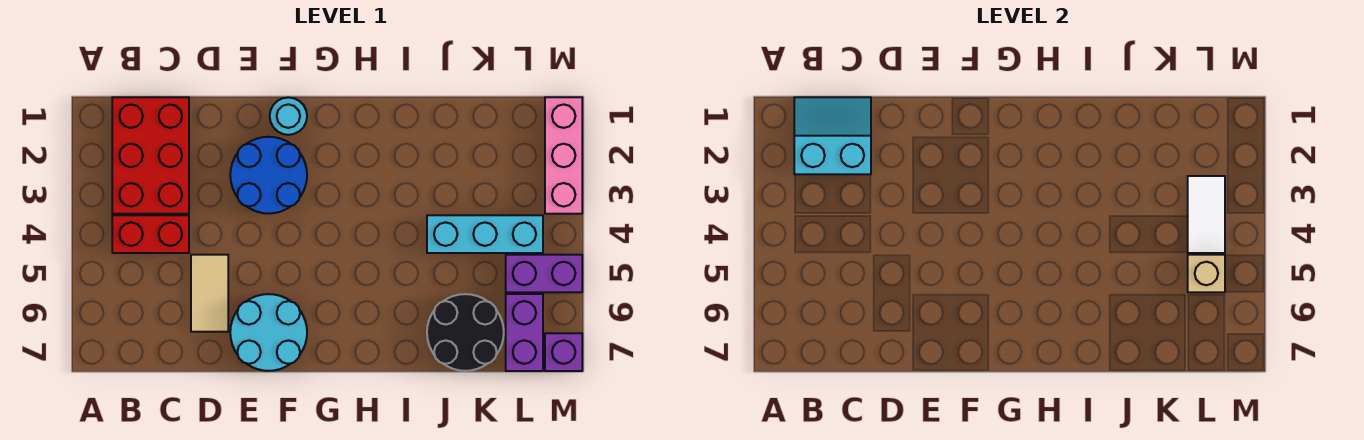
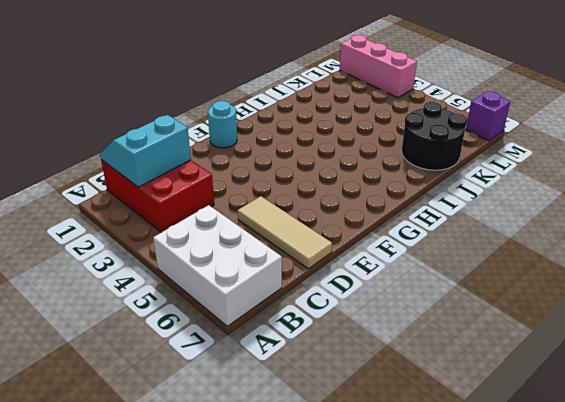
white 2x3 brick [153,205,282,326] -> none
tan 1x3 tile [238,196,332,269] -> tan 1x2 tile [191,255,228,332]
none -> red 1x2 brick [112,215,189,253]
none -> blue 2x2 round brick [230,137,307,214]
none -> cyan 2x2 round brick [230,294,307,371]

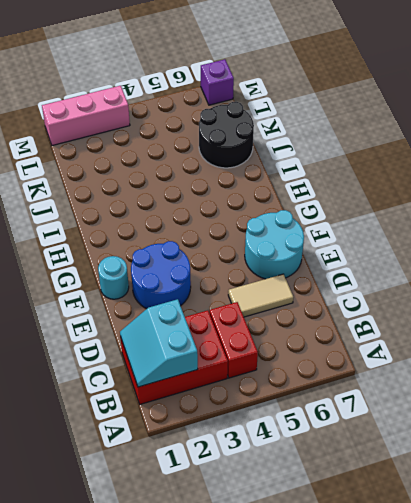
none -> cyan 1x3 brick [427,215,543,253]
none -> purple 1x2 brick [506,255,582,292]
none -> purple 1x2 brick [506,294,543,371]

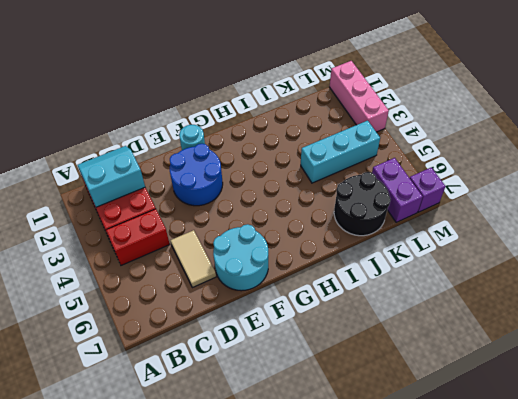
none -> purple 1x2 brick [506,255,582,292]
none -> white 1x2 tile [1188,176,1225,253]
none -> tan 1x1 brick [1188,255,1225,292]

